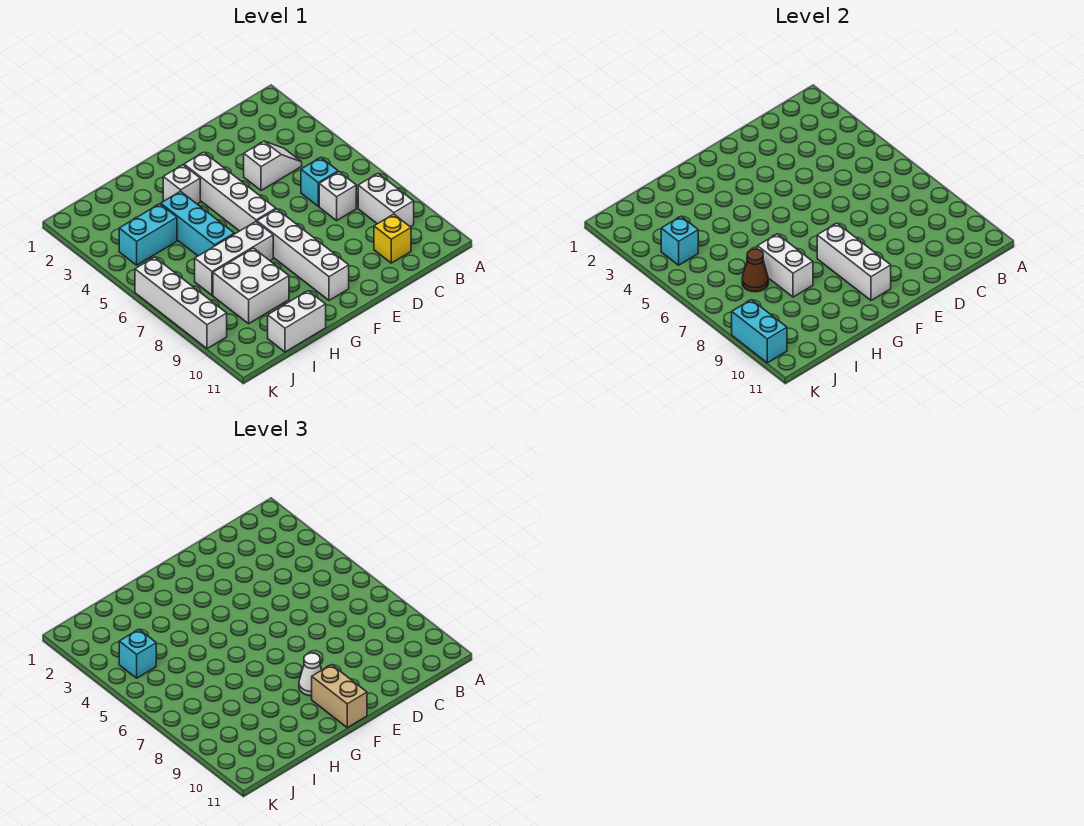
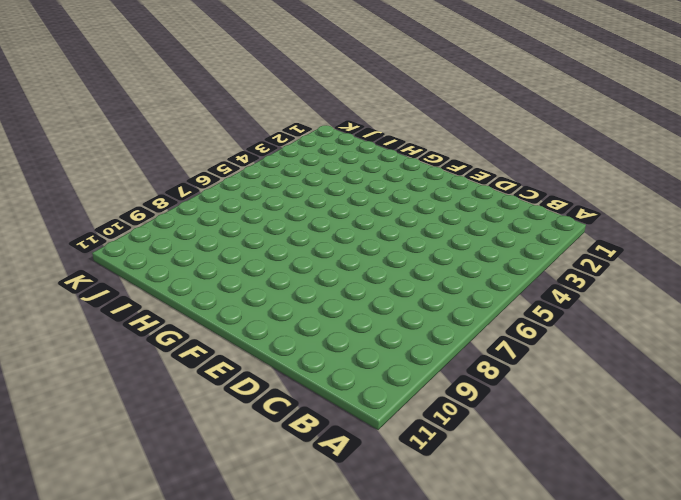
none -> white 1x2 brick [358,174,414,227]
none -> white 1x2 slope [244,141,302,191]
none -> cyan 1x1 brick [301,157,338,206]

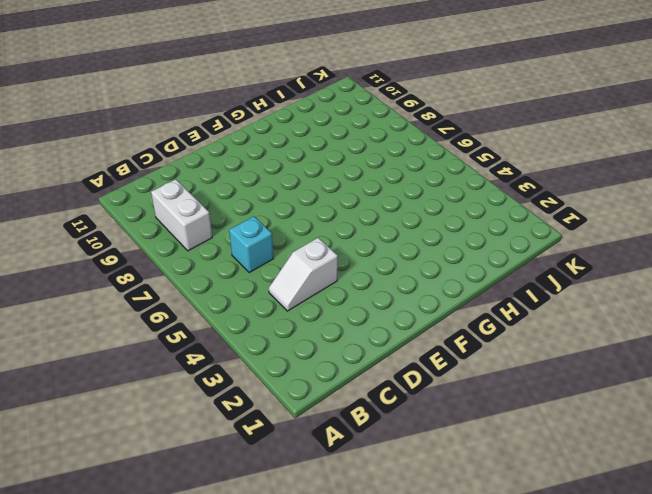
none -> white 1x1 brick [319,172,356,220]
none -> yellow 1x1 brick [374,214,411,263]
none -> white 1x4 brick [184,152,276,231]

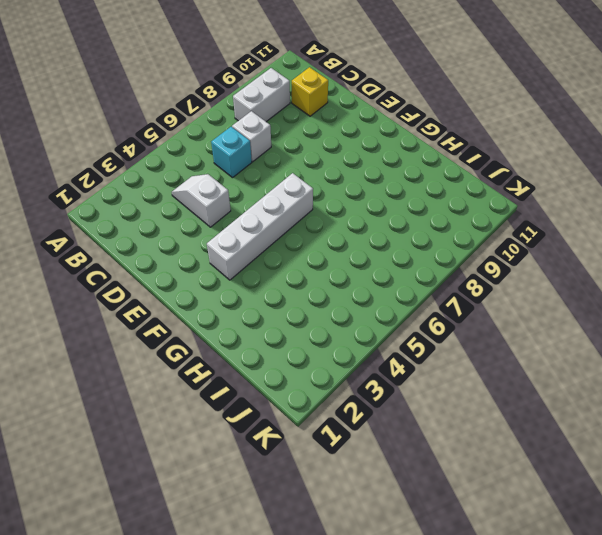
none -> white 1x4 brick [257,209,349,300]
none -> white 1x1 brick [163,165,200,204]
none -> white 1x3 brick [195,222,273,295]

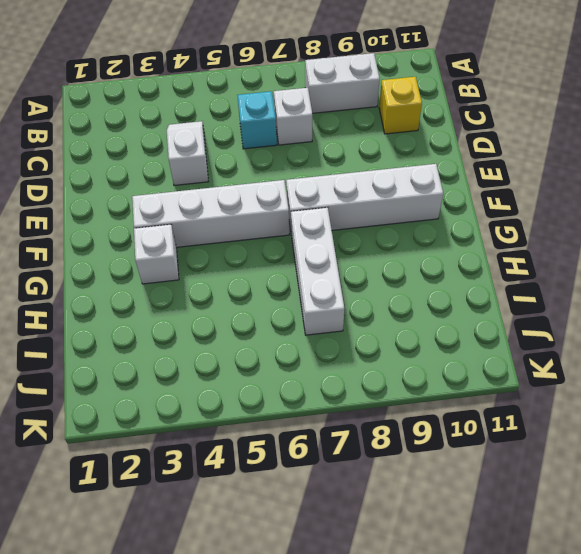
none -> cyan 1x3 brick [161,191,234,256]
none -> white 2x2 brick [213,248,289,324]
none -> white 1x2 brick [268,291,326,352]

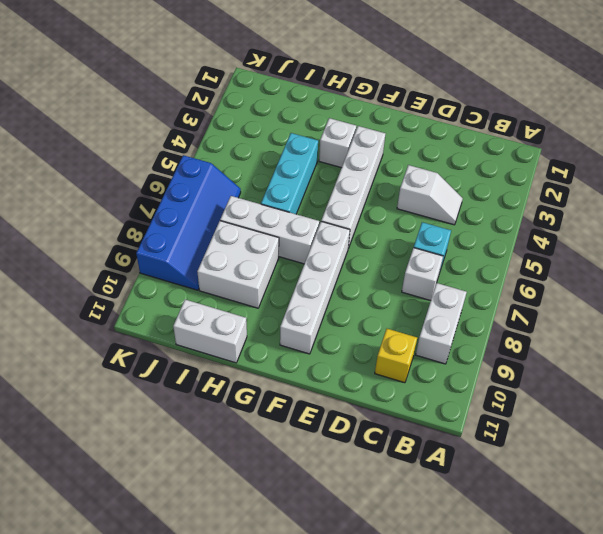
blue 2x4 slope [136,155,241,290] -> white 1x4 brick [135,257,227,349]
none -> cyan 1x2 brick [119,204,177,265]
none -> white 1x3 brick [817,223,891,300]
none -> white 1x2 brick [757,234,813,297]

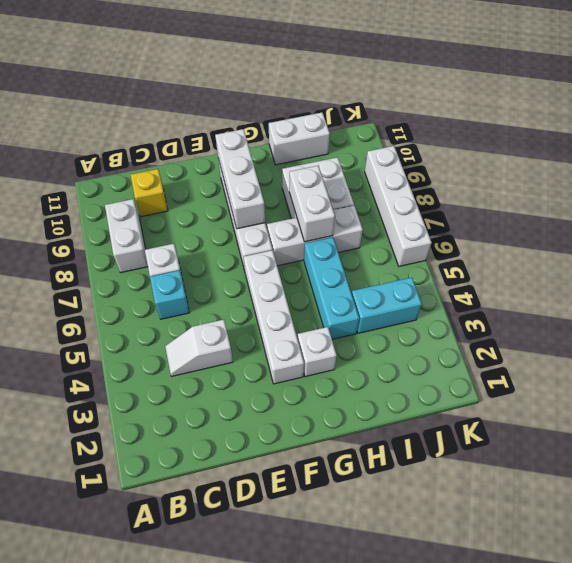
none -> brown 1x1 cone [742,249,768,292]
none -> cyan 1x1 brick [661,216,698,265]
none -> cyan 1x2 brick [732,300,787,363]

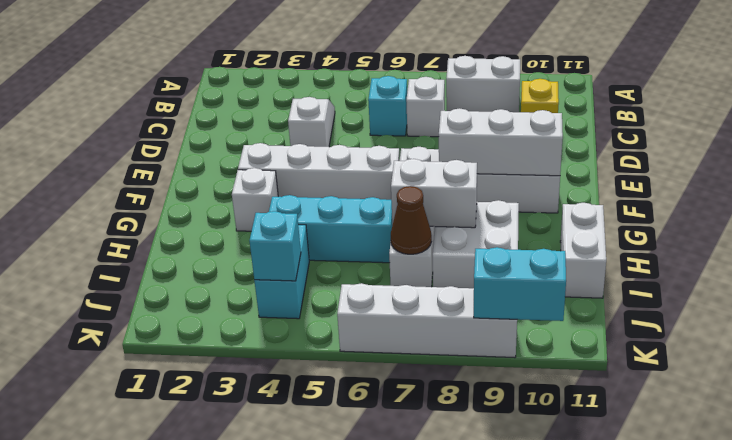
none -> white 1x1 cone [299,653,321,696]
none -> tan 1x2 brick [312,665,367,728]
none -> cyan 1x1 brick [119,629,156,678]

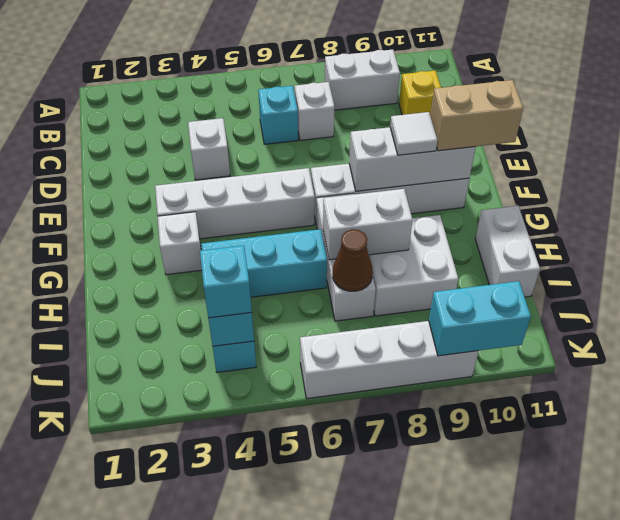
white 1x1 tile [390,112,437,155] -> white 1x1 cone [299,653,321,696]

